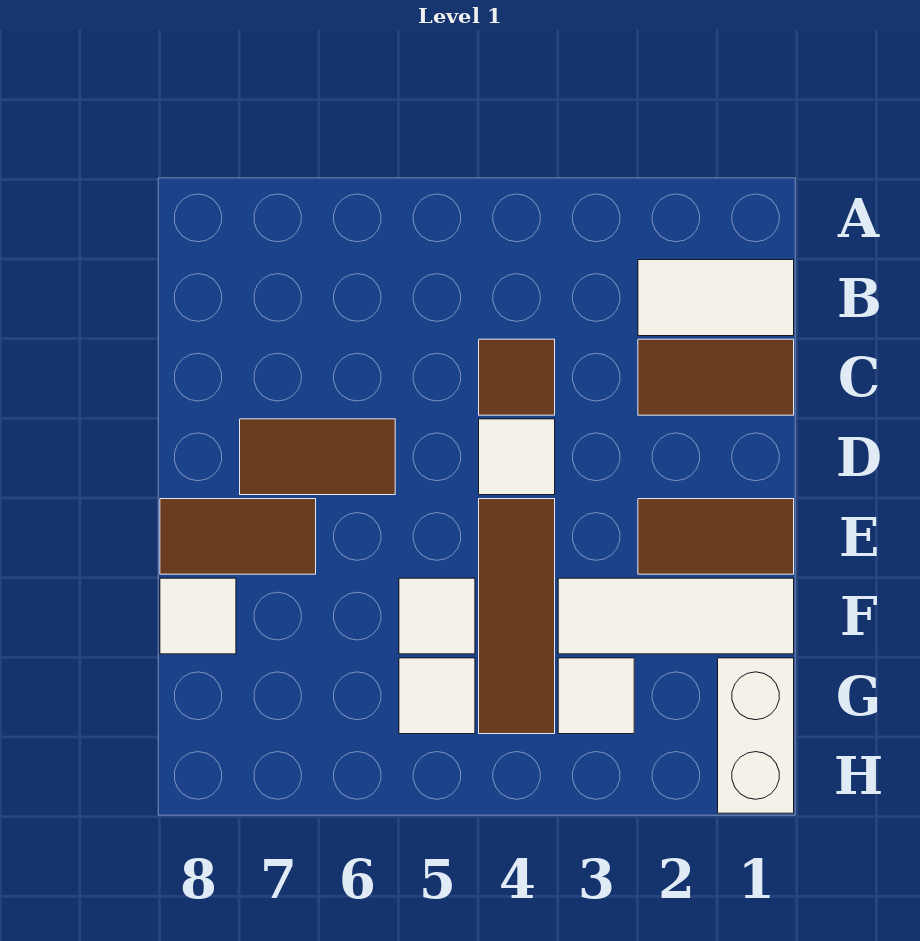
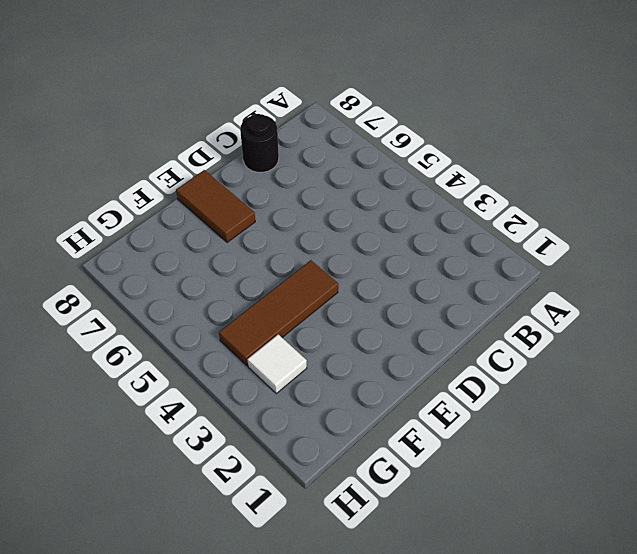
black 1x1 round brick [240,114,279,172] -> none
none -> white 1x2 tile [638,260,794,336]
none -> brown 1x2 tile [638,339,794,415]
none -> brown 1x1 tile [479,339,555,415]

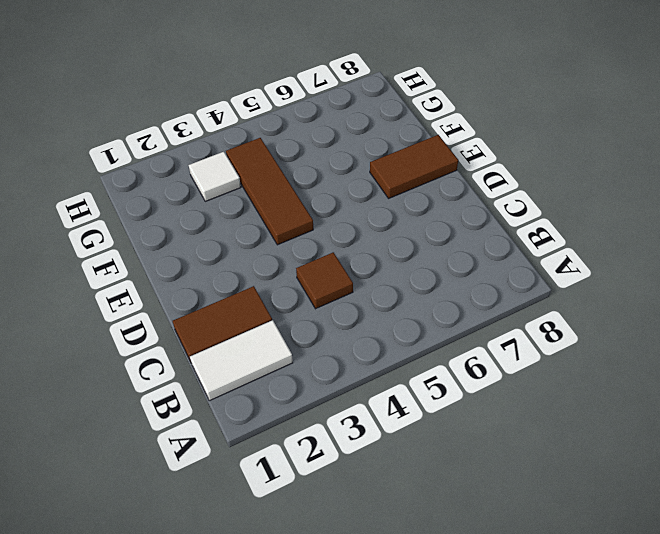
none -> white 1x1 tile [479,419,555,495]
none -> brown 1x2 tile [240,419,395,495]
none -> brown 1x2 tile [638,499,794,574]

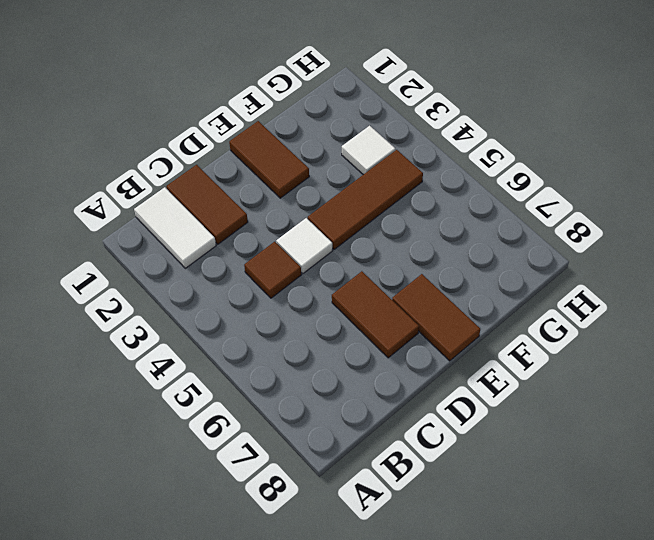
none -> white 1x3 tile [558,578,794,654]
none -> white 1x1 tile [399,578,475,654]
none -> white 1x1 tile [160,578,236,654]

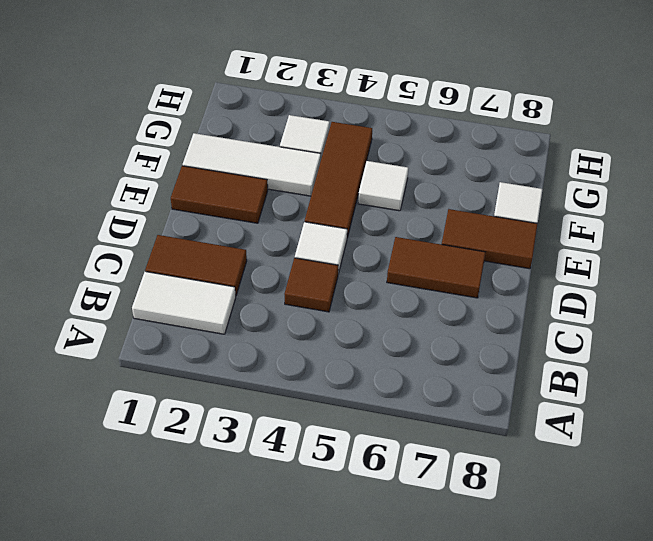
none -> white 1x2 brick [718,658,794,813]
none -> white 1x1 tile [399,658,475,734]

